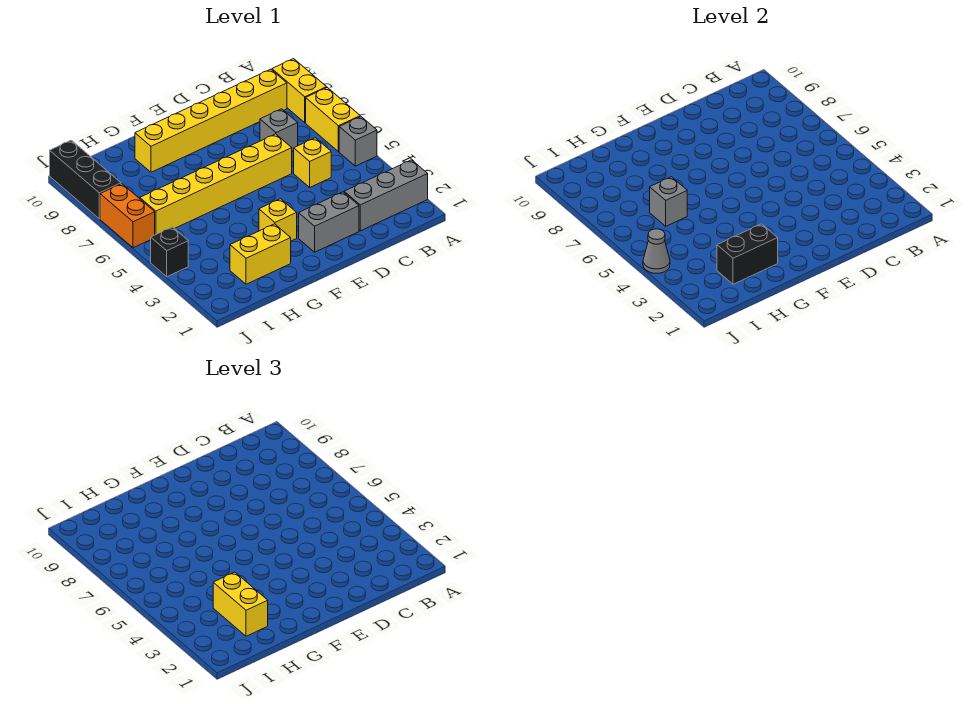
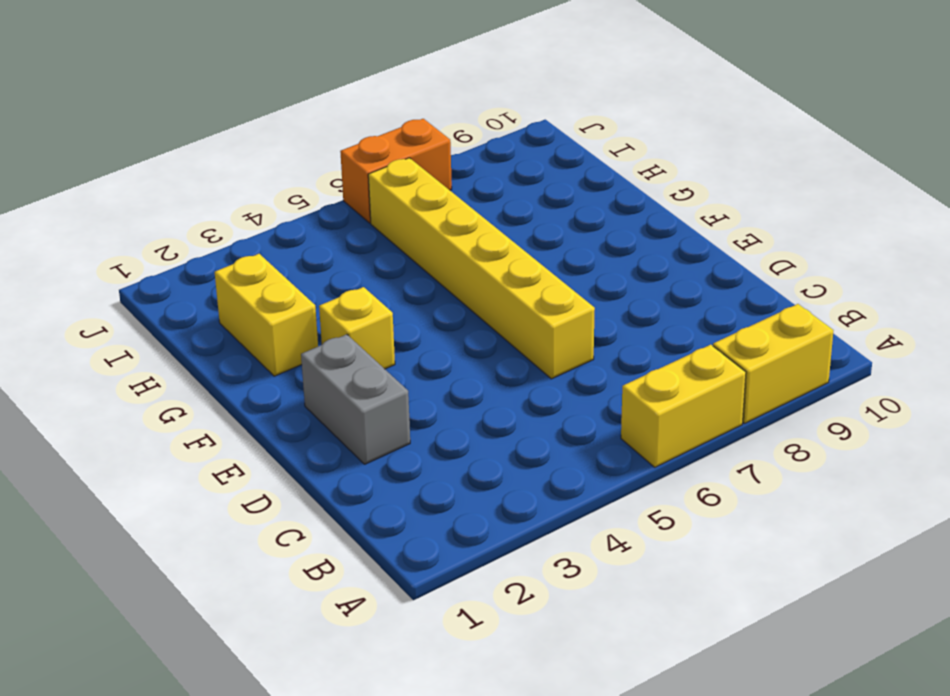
none -> grey 1x3 brick [344,160,428,231]
none -> grey 1x1 brick [339,116,377,166]
none -> yellow 1x6 brick [135,69,287,172]

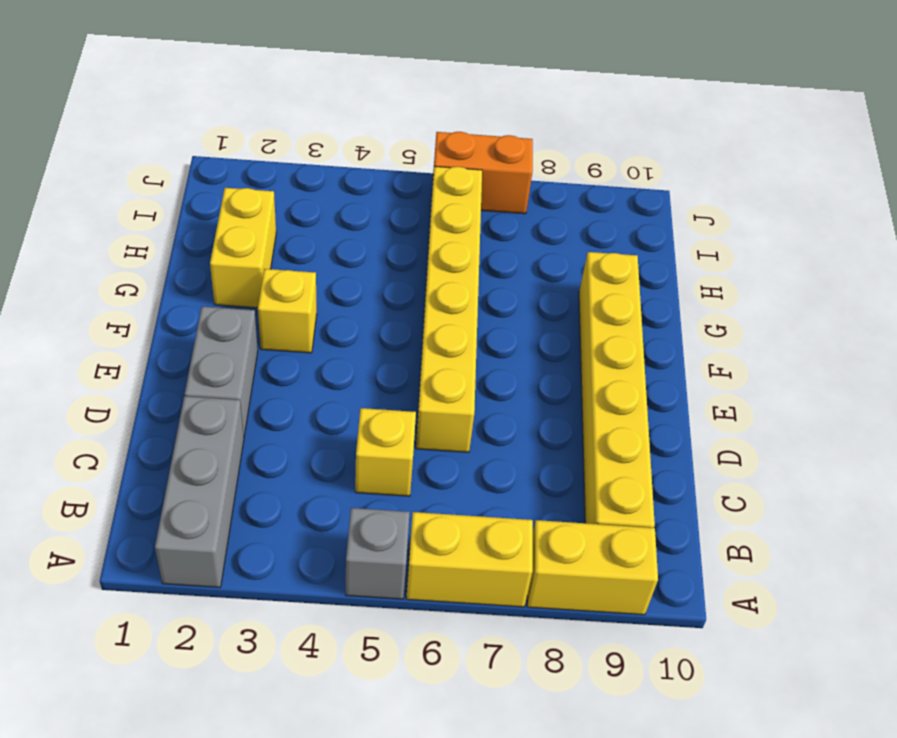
none -> grey 1x1 brick [260,109,298,151]
none -> black 1x1 brick [151,227,188,277]
none -> black 1x3 brick [50,140,121,219]

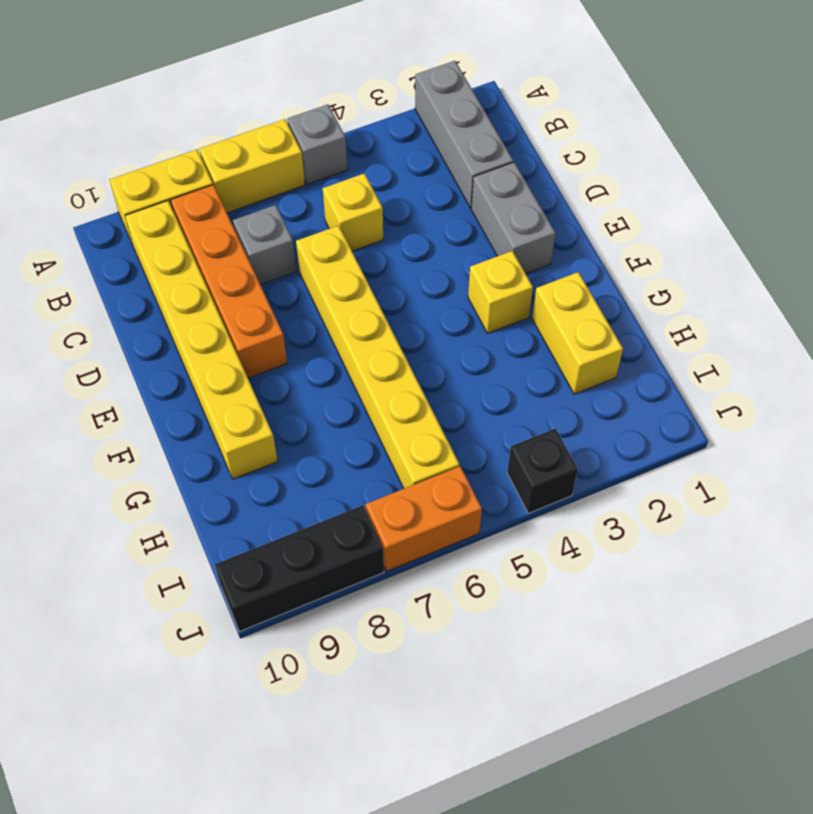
orange 1x4 brick [171,185,287,378] -> none
none -> black 1x2 brick [717,224,778,284]
none -> grey 1x1 brick [650,177,687,226]
none -> grey 1x1 cone [643,229,670,273]

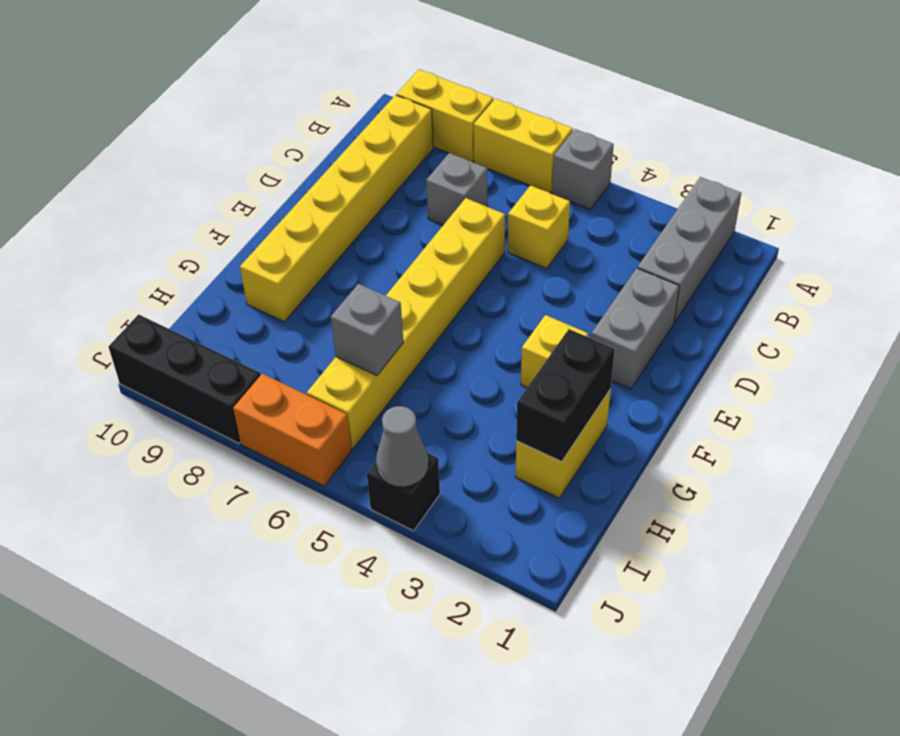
none -> yellow 1x2 brick [213,572,268,636]

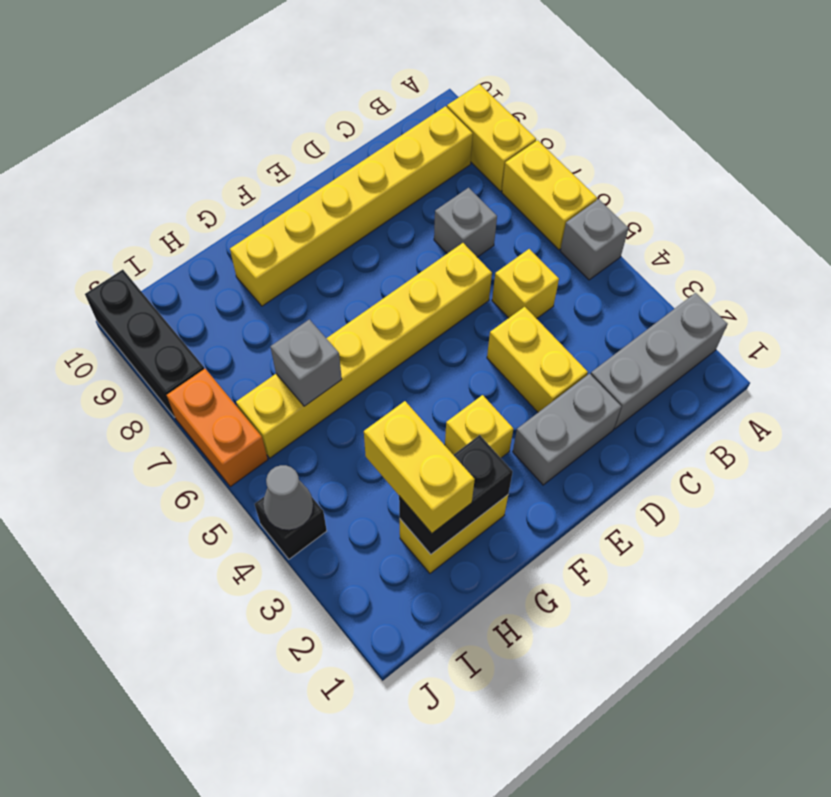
yellow 1x2 brick [487,307,588,412] -> none

